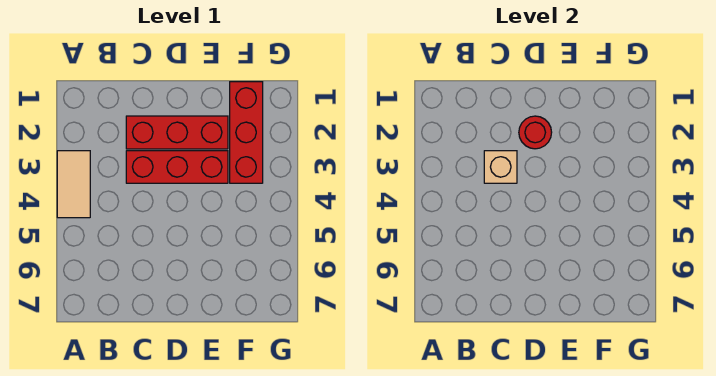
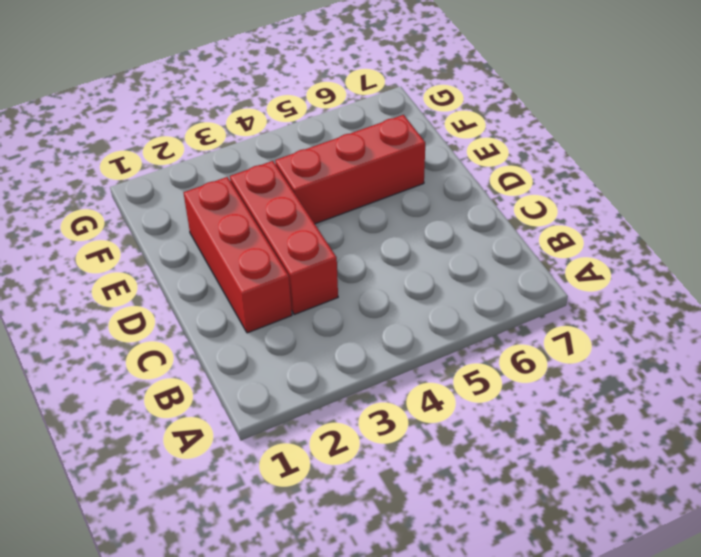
red 1x3 brick [275,115,425,224] -> red 1x3 brick moved to [230,82,263,183]
none -> tan 1x2 tile [57,151,90,218]
none -> tan 1x1 brick [484,151,517,183]

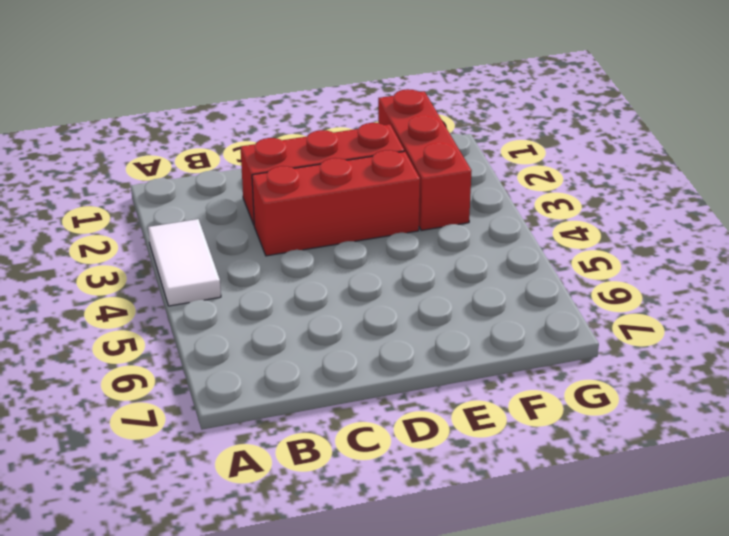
white 1x2 tile [148,219,221,306] -> tan 1x2 tile [57,151,90,218]
none -> tan 1x1 brick [484,151,517,183]
none -> red 1x1 round brick [519,116,552,149]

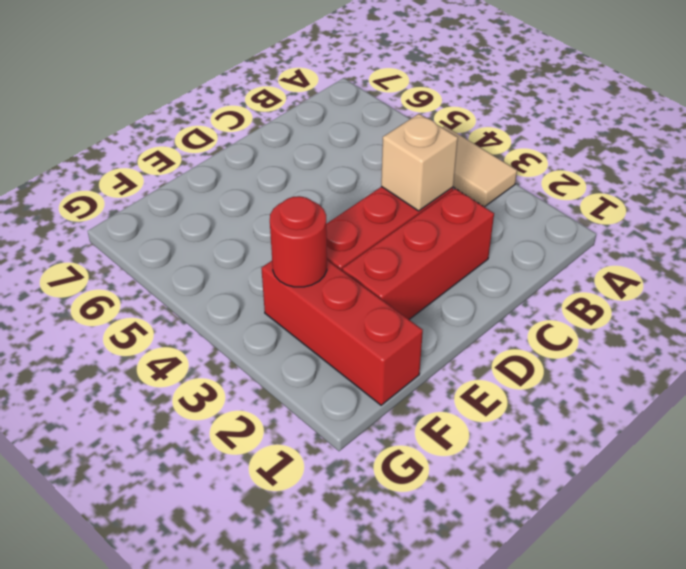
red 1x1 round brick [270,196,327,287] -> red 1x1 round brick moved to [519,116,552,149]

